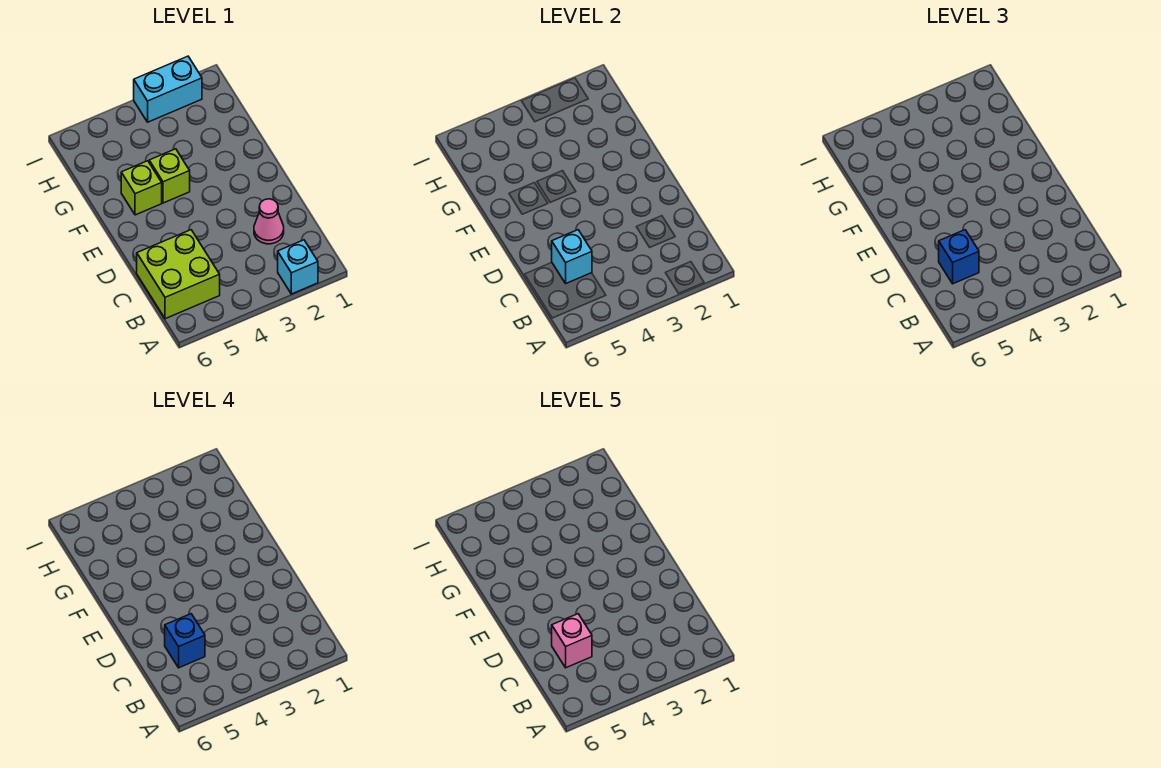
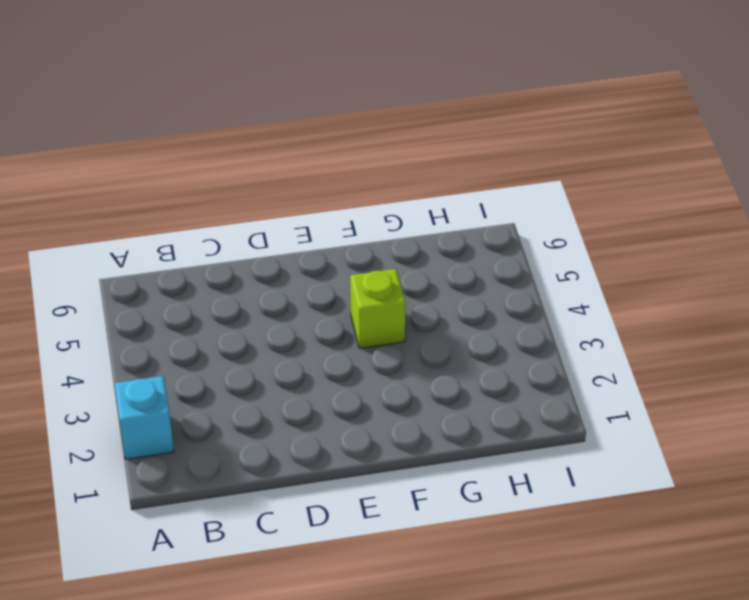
none -> lime 2x2 brick [137,230,220,319]
none -> pink 1x1 cone [254,199,284,244]

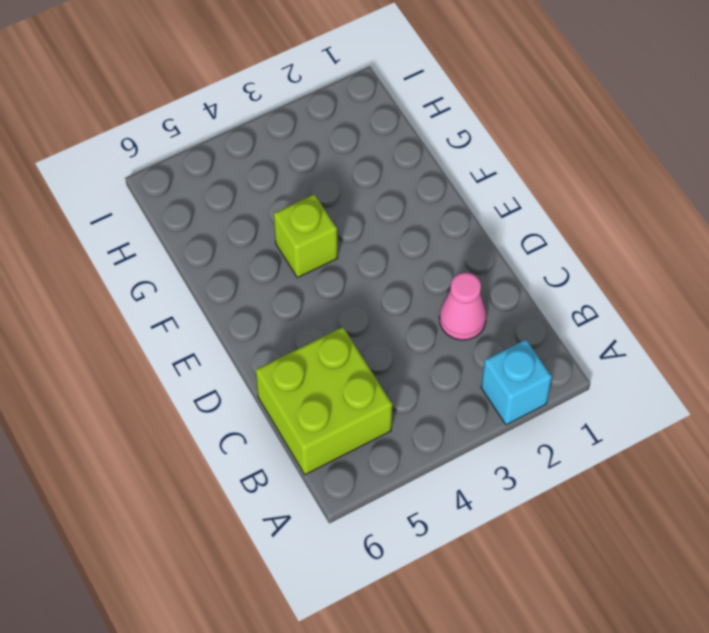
none -> lime 1x1 brick [121,161,162,215]
none -> cyan 1x2 brick [134,56,202,122]

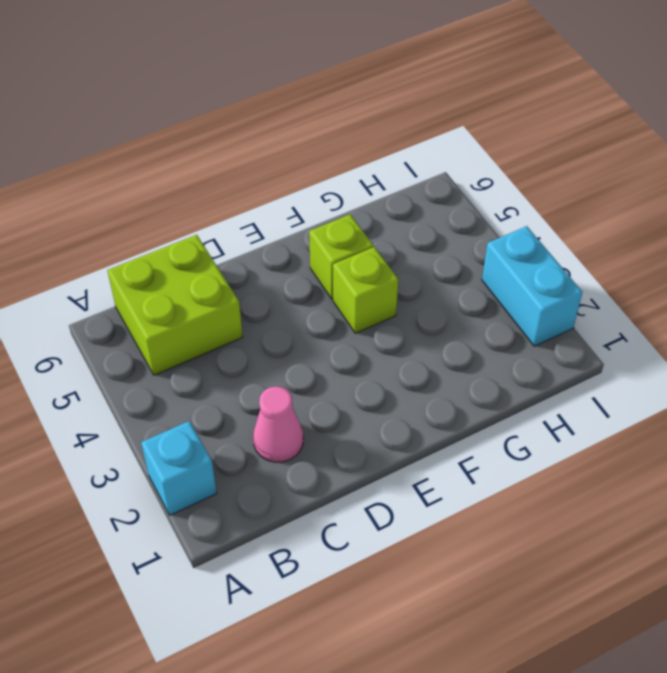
none -> cyan 1x1 brick [552,230,592,283]
none -> blue 1x1 brick [939,230,979,284]

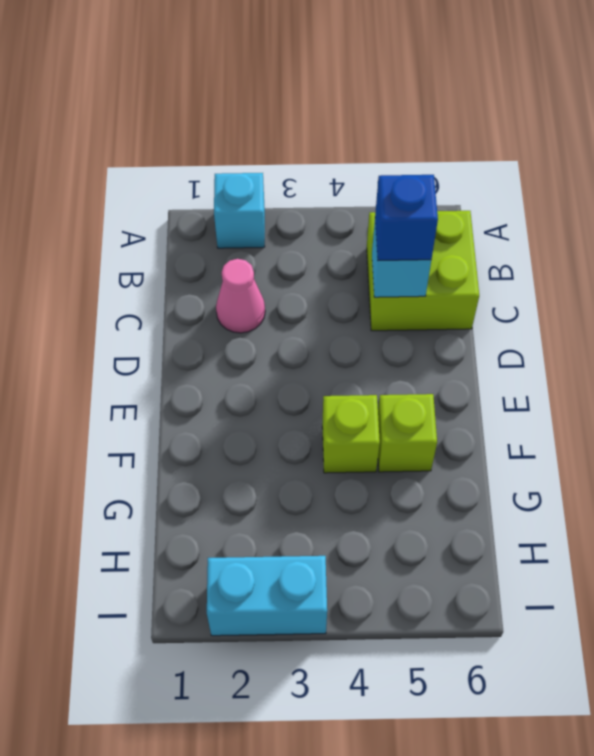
none -> blue 1x1 brick [165,614,205,668]
none -> pink 1x1 brick [552,614,592,668]

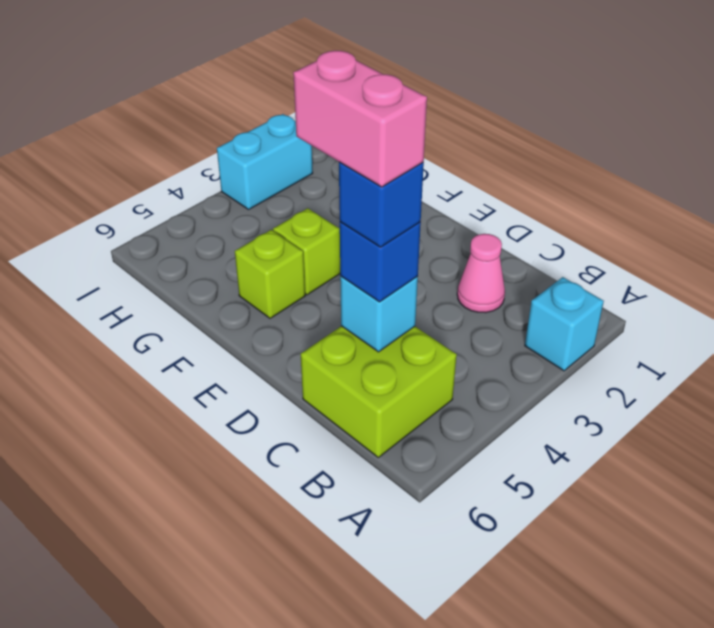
pink 1x2 brick [293,51,427,187] -> pink 1x1 brick [552,614,592,668]

